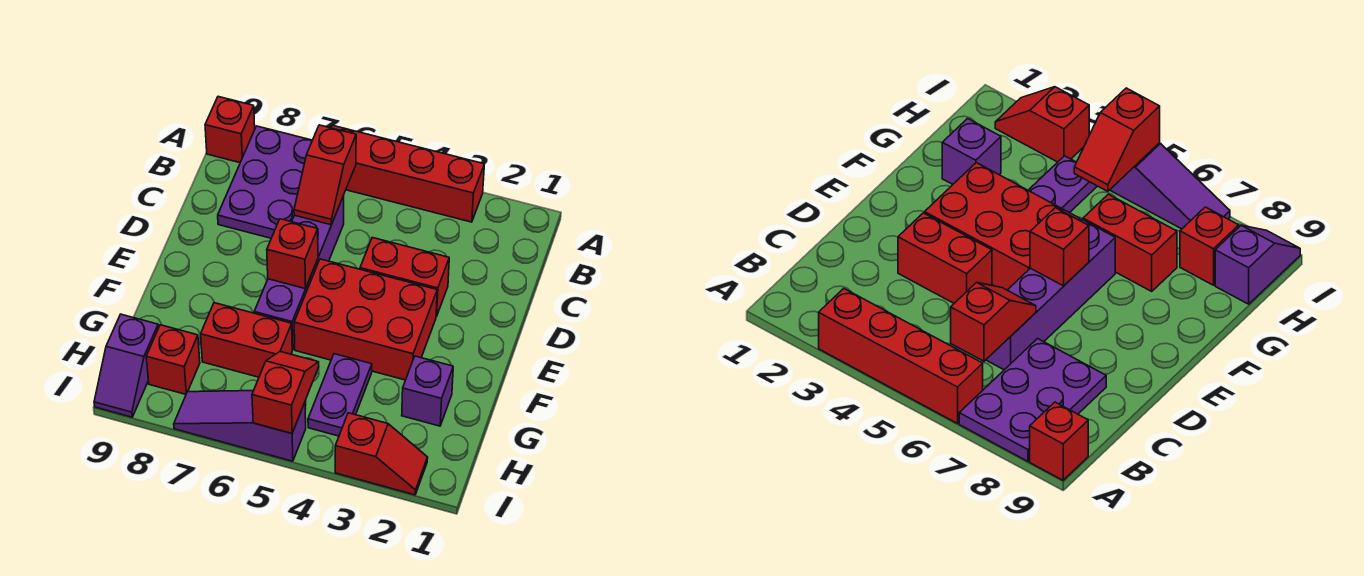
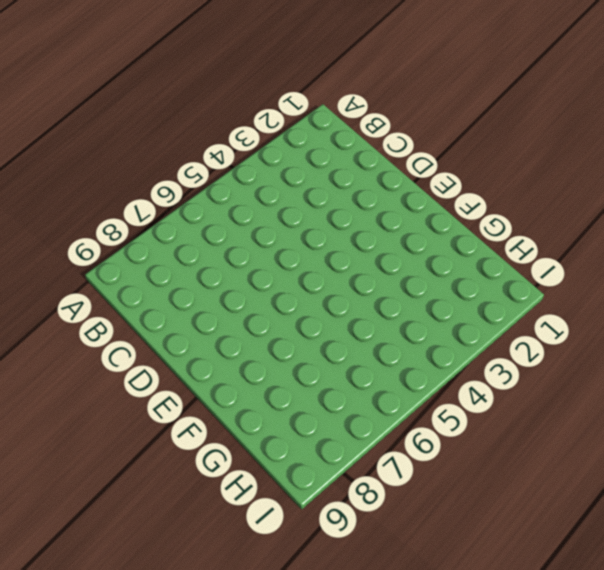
none -> red 1x4 brick [331,125,484,222]
none -> purple 2x3 plate [218,126,312,238]
none -> red 1x1 brick [205,97,255,163]

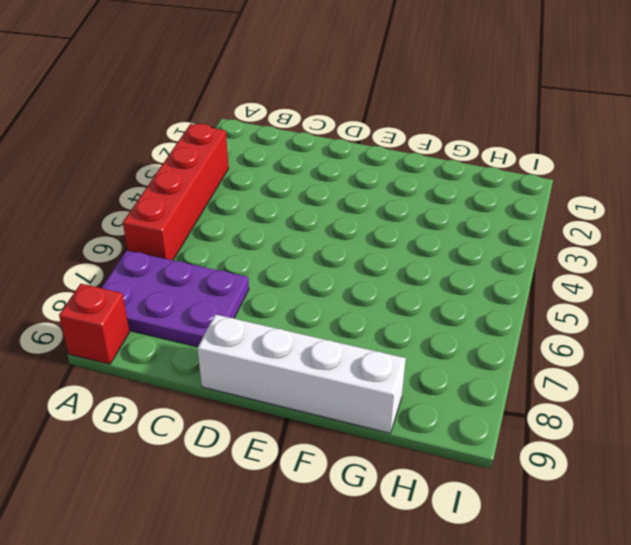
white 1x4 brick [197,314,406,433] -> none
none -> purple 1x4 brick [254,196,344,350]
none -> red 1x2 brick [360,238,449,316]
none -> red 2x3 brick [294,259,437,380]

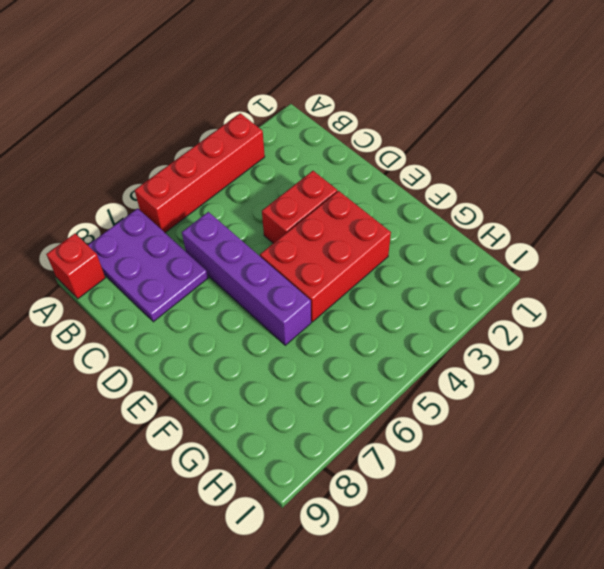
none -> purple 1x1 brick [402,356,453,426]
none -> purple 1x2 plate [308,354,372,436]
none -> red 1x2 brick [200,303,292,377]

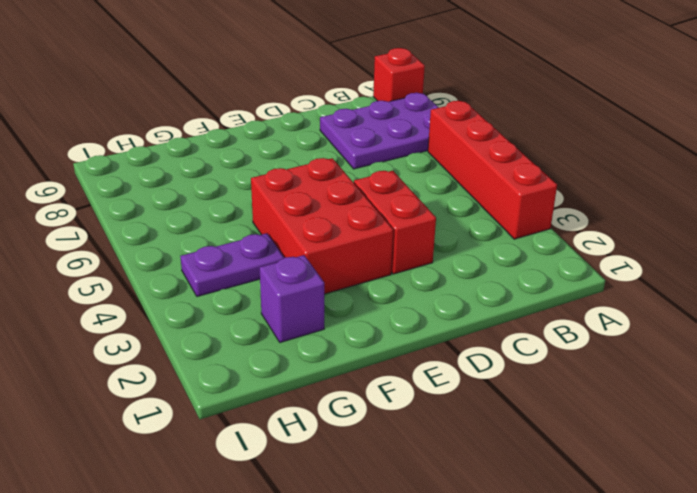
none -> purple 1x4 brick [254,196,344,350]
none -> red 1x2 brick [200,303,292,377]
none -> red 1x1 brick [146,325,200,394]

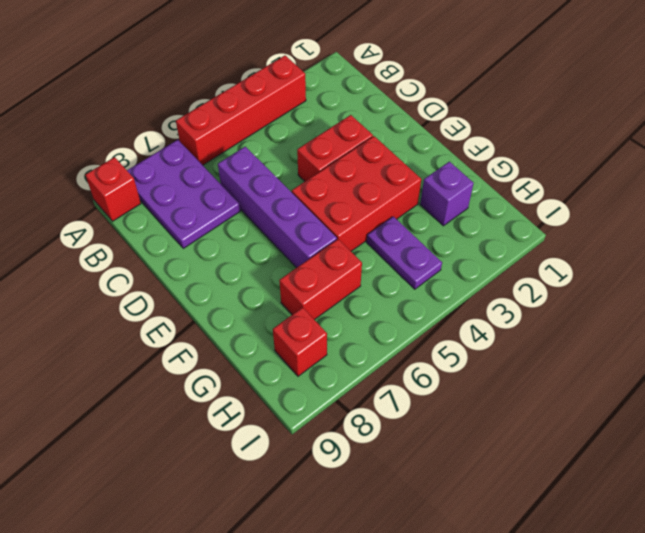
none -> purple 1x2 slope [94,314,158,417]
none -> red 1x2 slope [335,413,428,495]
none -> purple 1x3 slope [174,391,306,461]

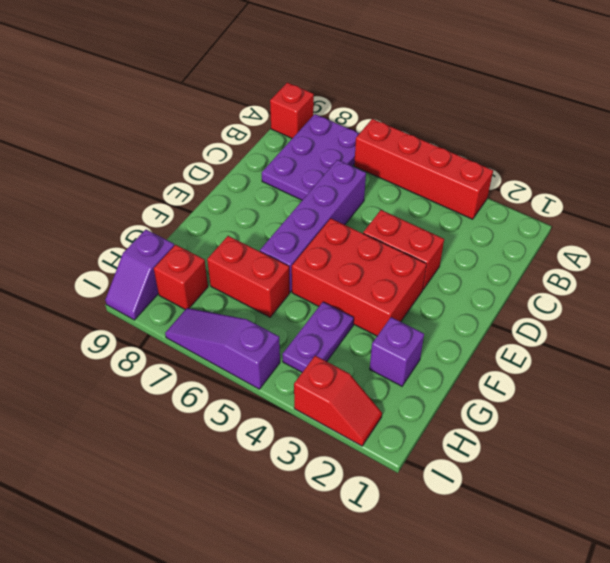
none -> red 1x2 slope [294,125,356,225]
none -> red 1x1 brick [267,219,318,289]
none -> red 1x2 slope [252,352,319,433]

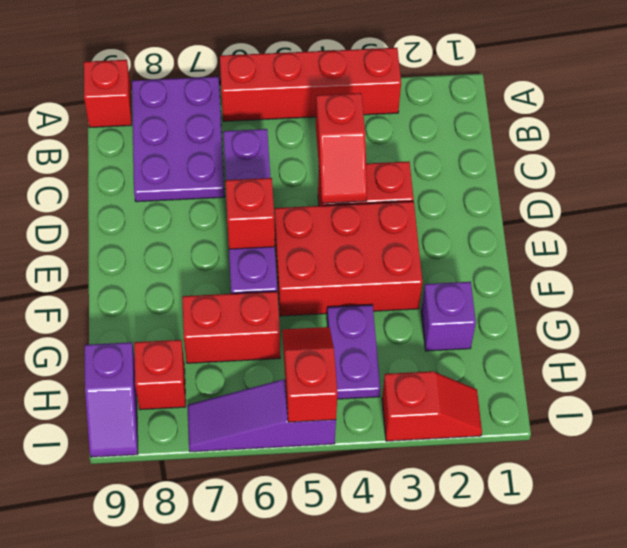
red 1x2 slope [316,93,367,203] -> red 1x2 slope moved to [294,125,356,225]

